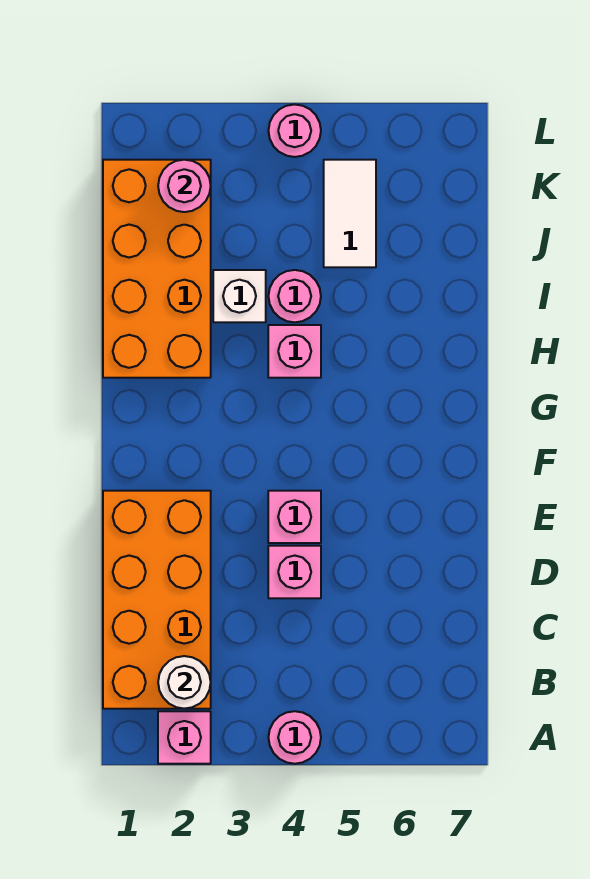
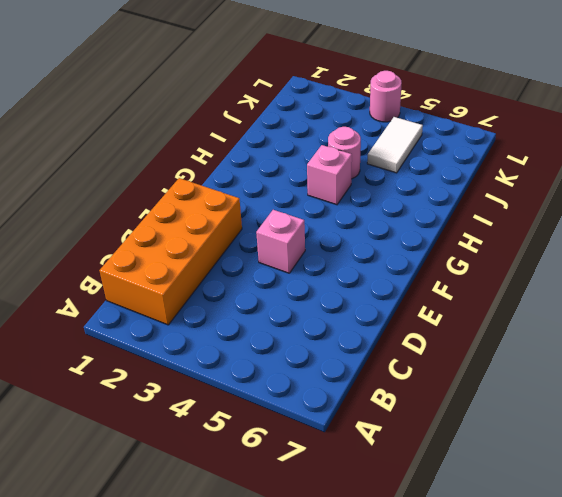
none -> pink 1x1 brick [158,711,211,764]
none -> pink 1x1 round brick [268,711,321,764]
none -> pink 1x1 brick [268,546,321,598]

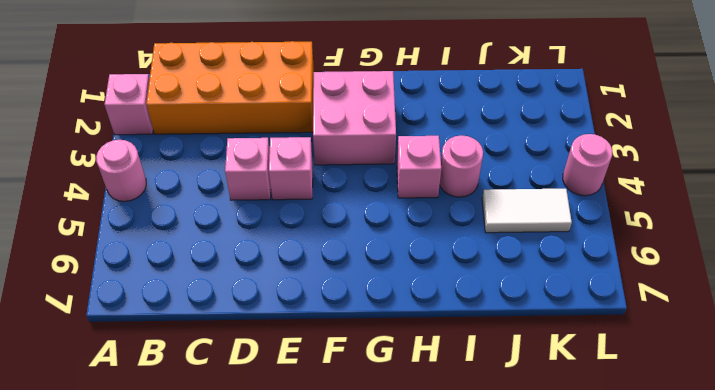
pink 2x2 brick [313,71,396,165] -> none
none -> orange 2x4 brick [103,160,211,378]
none -> white 1x1 brick [213,270,266,322]
none -> white 1x1 round brick [158,656,211,709]

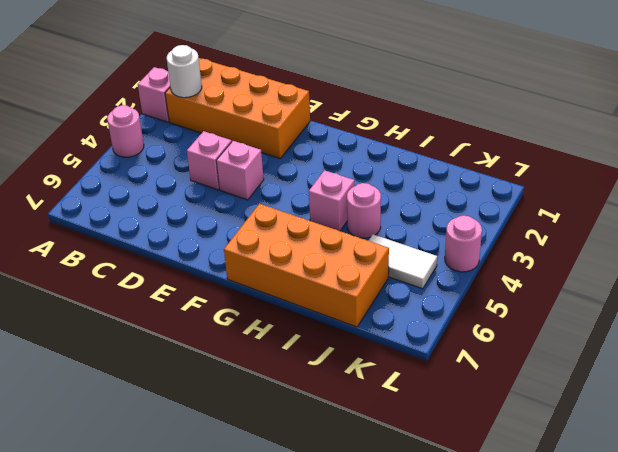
orange 2x4 brick [224,204,389,327] -> orange 2x4 brick moved to [103,160,211,378]
none -> white 1x1 brick [213,270,266,322]
none -> pink 1x1 round brick [158,160,211,212]

